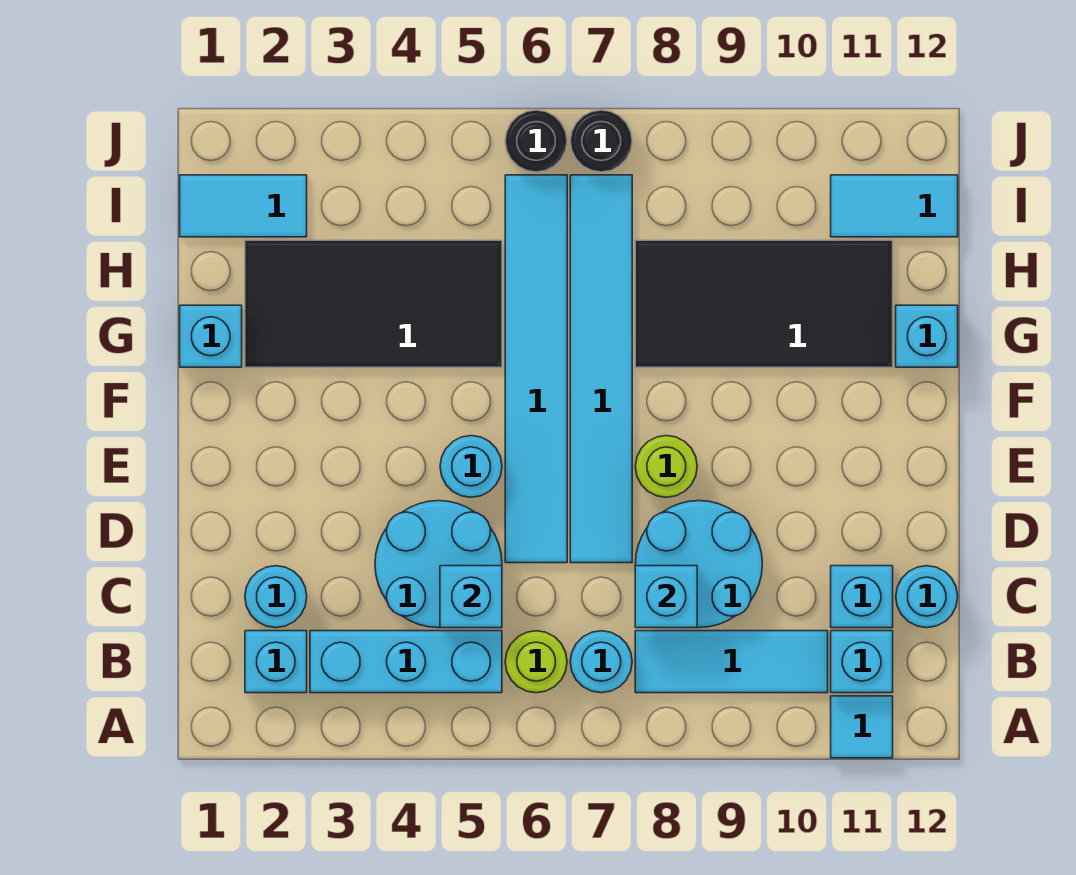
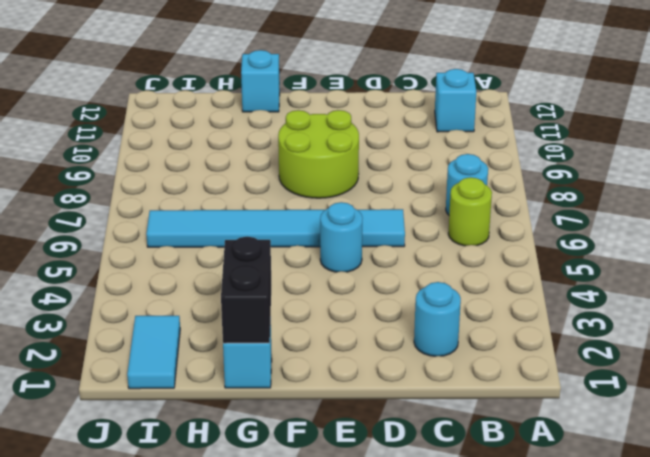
lime 2x2 round brick [278,110,359,198] -> lime 1x1 round brick [635,436,697,497]
black 1x2 brick [221,237,271,343] -> none
none -> cyan 1x1 tile [831,696,893,758]
none -> cyan 1x1 brick [245,631,307,693]
none -> cyan 1x3 brick [310,631,502,693]

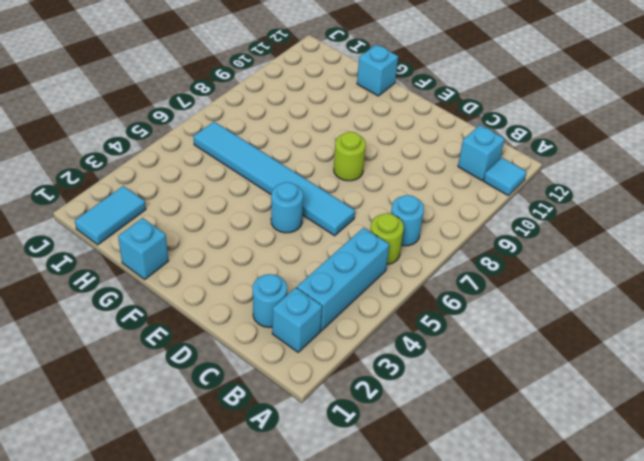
none -> cyan 1x3 tile [635,631,828,693]
none -> cyan 2x2 round brick [375,501,502,628]
none -> cyan 2x2 round brick [635,501,762,628]

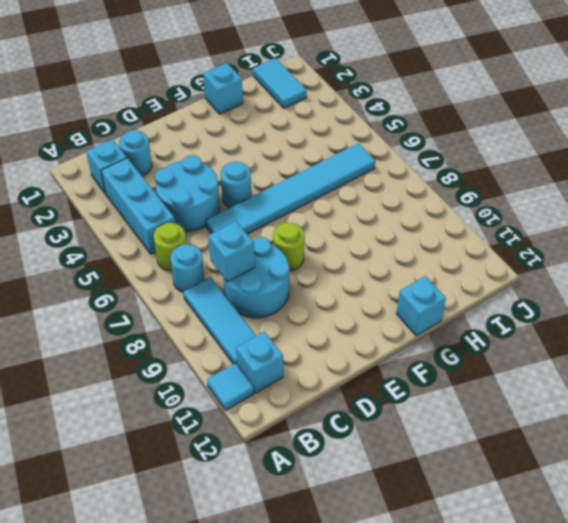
none -> cyan 1x1 brick [831,566,893,628]
none -> cyan 1x1 round brick [896,566,958,628]
none -> cyan 1x6 tile [570,175,632,563]

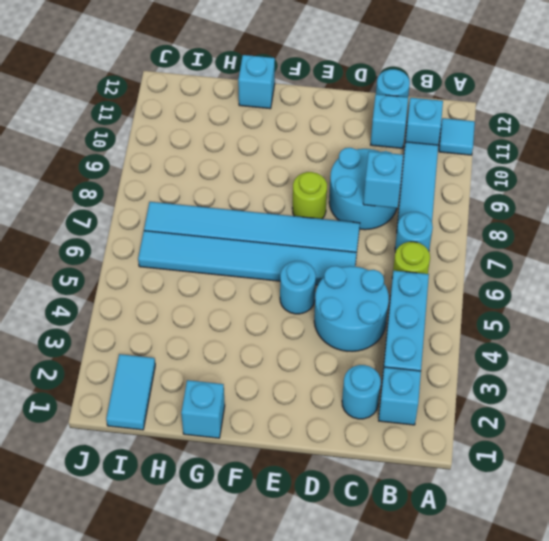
none -> black 2x4 tile [245,240,502,367]
none -> black 2x4 tile [635,240,893,367]
none -> cyan 1x2 tile [831,175,958,237]

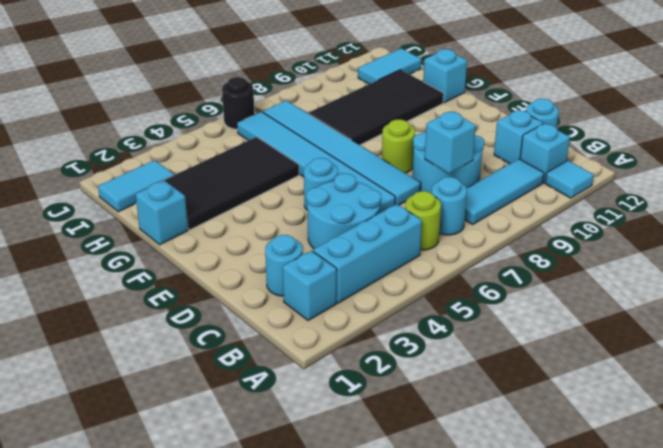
none -> black 1x1 round brick [570,110,632,172]
none -> cyan 1x1 brick [440,566,502,628]

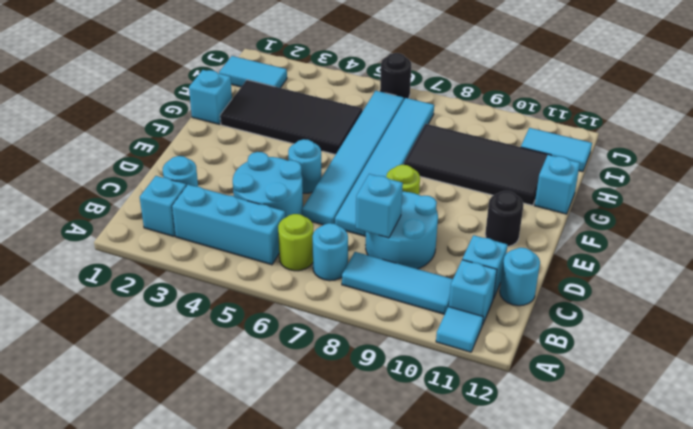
black 1x1 round brick [485,191,524,247] -> black 1x1 round brick moved to [570,110,632,172]
none -> cyan 1x1 brick [440,566,502,628]

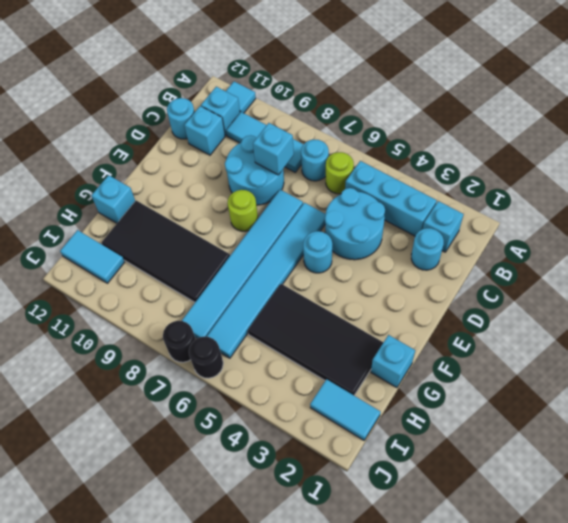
none -> cyan 1x1 brick [440,566,502,628]

